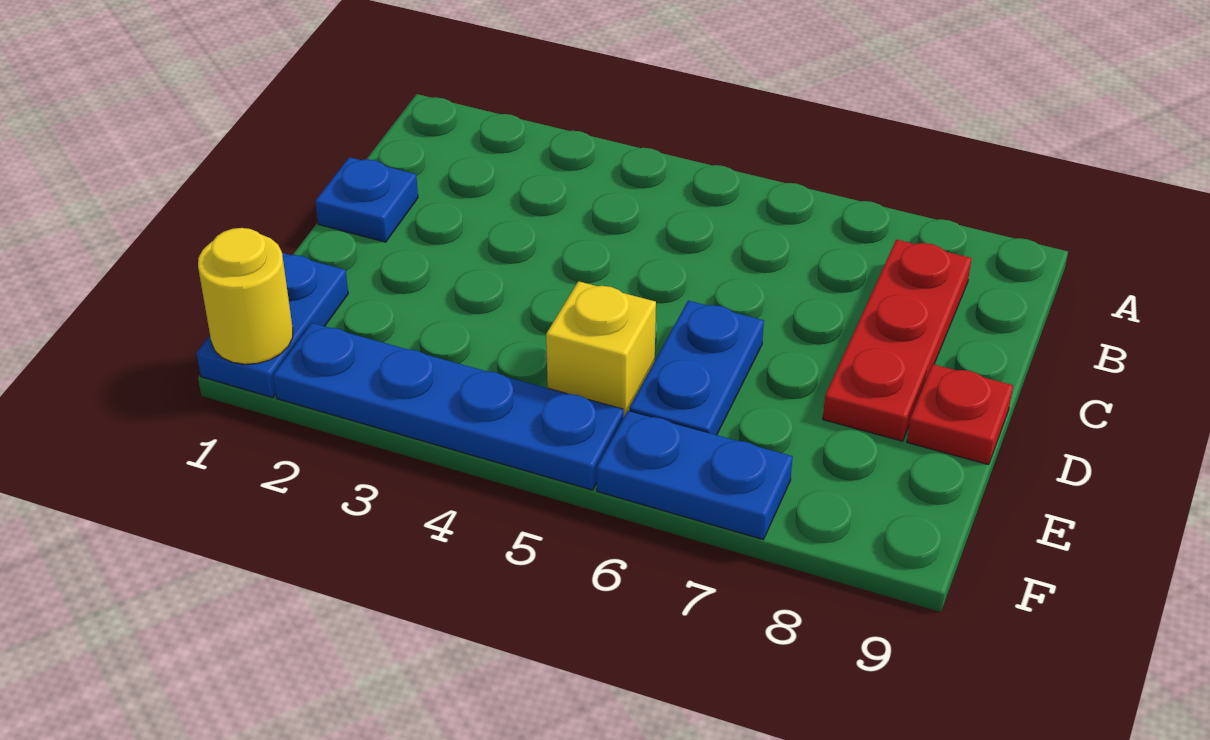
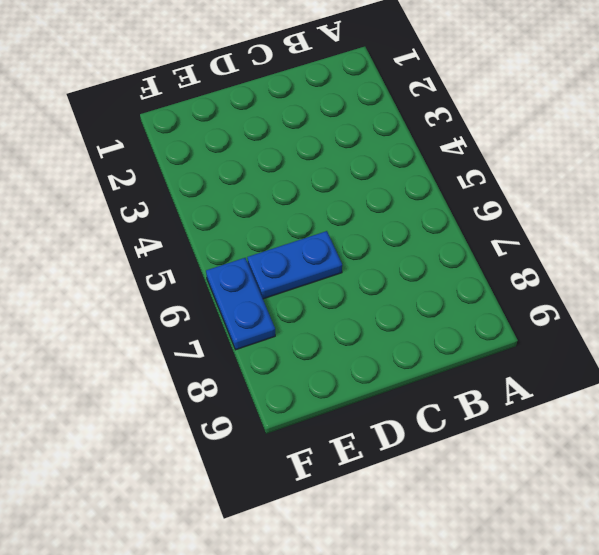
none -> red 1x3 plate [823,240,972,441]
none -> blue 1x1 plate [315,157,418,242]

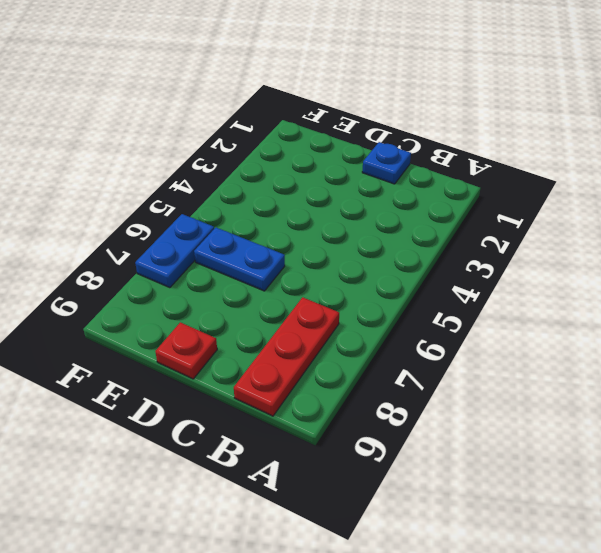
red 1x3 plate [234,297,339,416] -> red 1x3 plate turned to [823,240,972,441]
none -> blue 1x2 plate [197,253,348,398]
none -> yellow 1x1 brick [546,281,656,416]

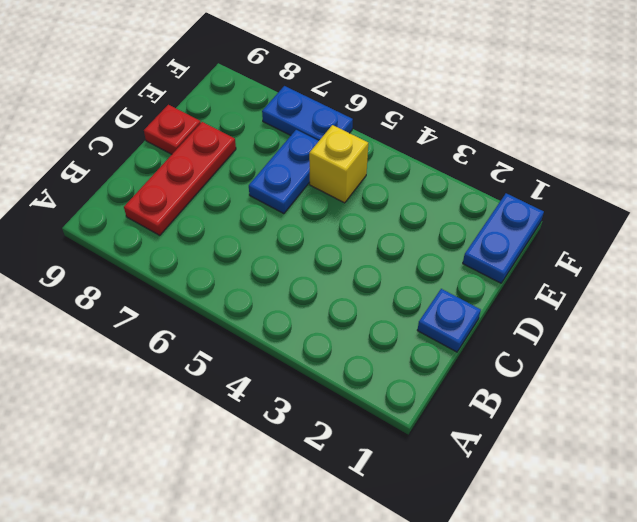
none -> blue 1x4 plate [273,323,624,490]
none -> yellow 1x1 round brick [198,228,293,364]

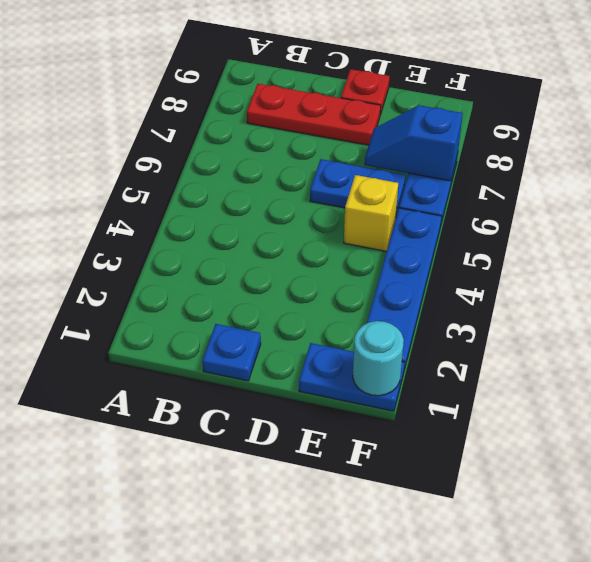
blue 1x2 slope [364,105,463,181] -> none
cyan 1x1 round brick [353,321,404,396] -> yellow 1x1 round brick [198,228,293,364]

